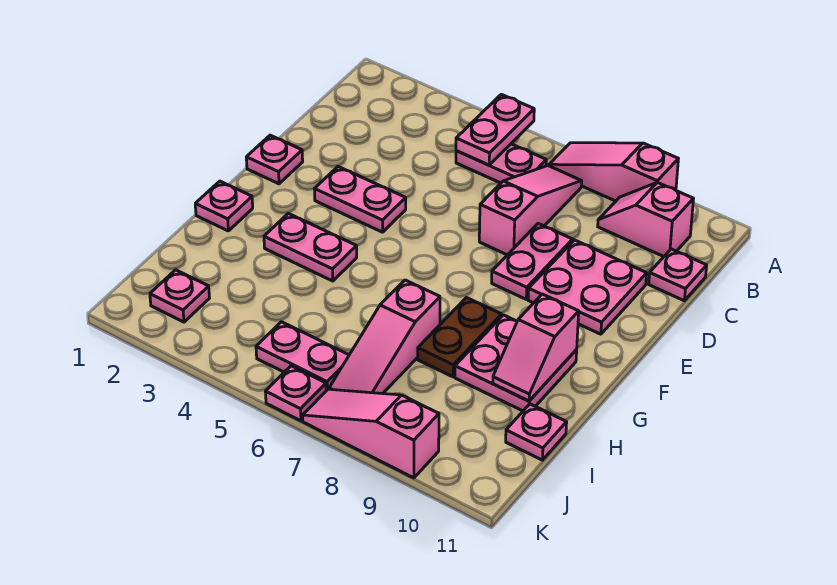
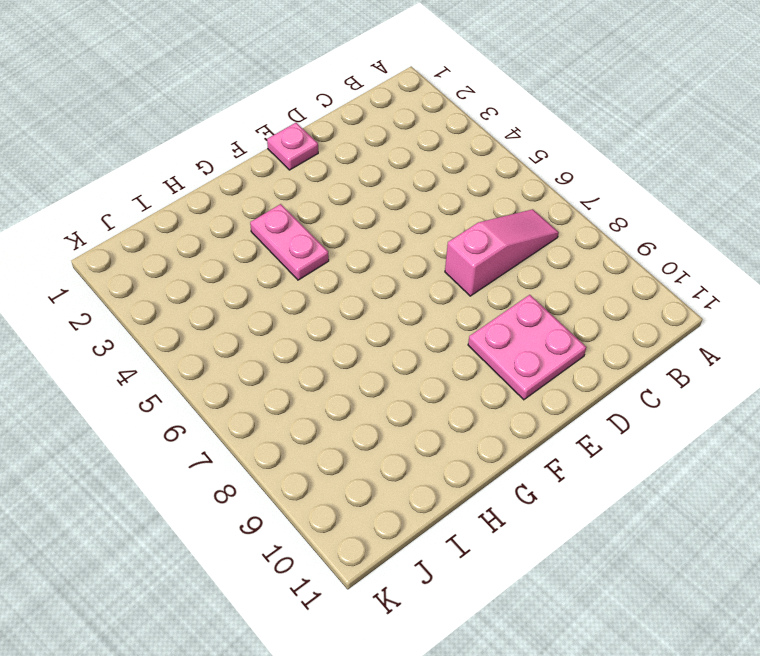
none -> pink 1x3 slope [549,143,678,201]
none -> pink 1x2 plate [456,144,546,183]
none -> pink 1x2 slope [598,182,693,257]

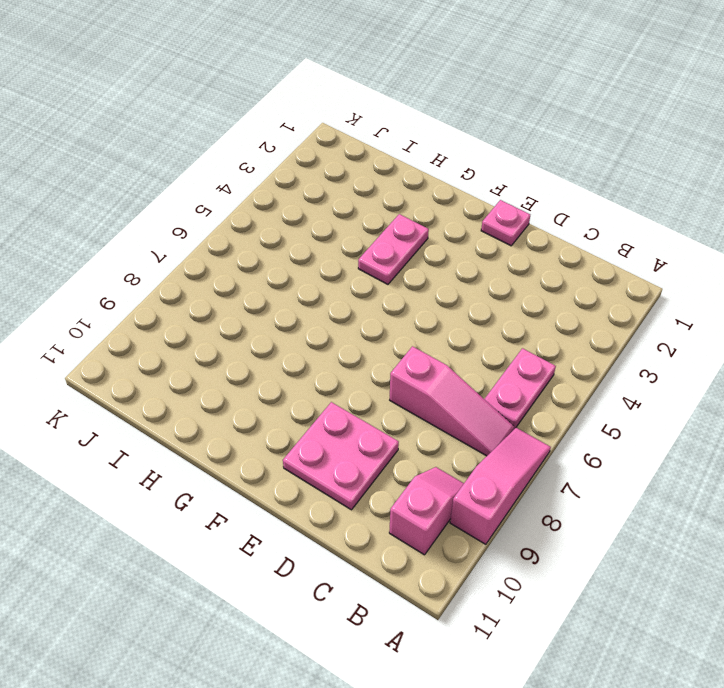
none -> pink 1x1 plate [649,249,707,301]
none -> pink 1x2 plate [492,224,573,299]
none -> pink 1x2 plate [314,167,406,232]

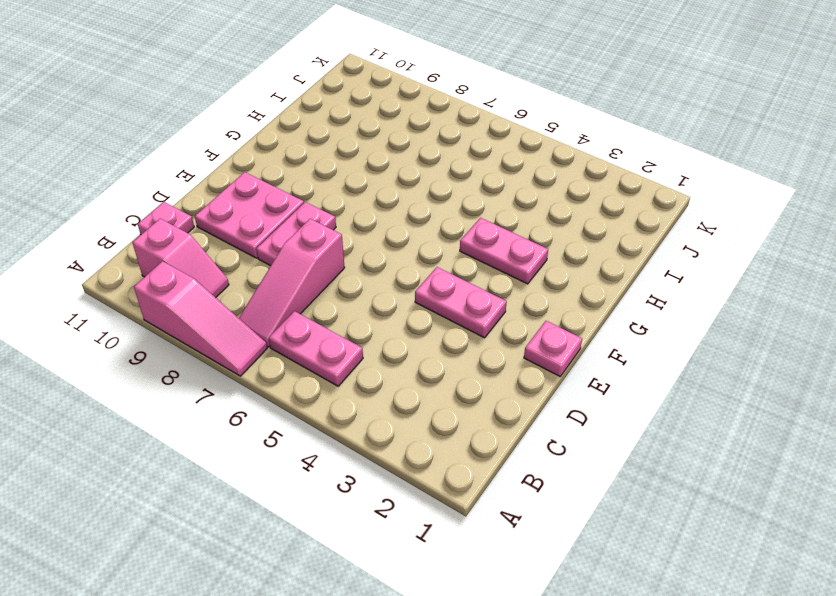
none -> pink 1x1 plate [195,181,253,231]
none -> brown 1x2 plate [418,298,502,377]
none -> pink 2x2 plate [455,315,577,411]

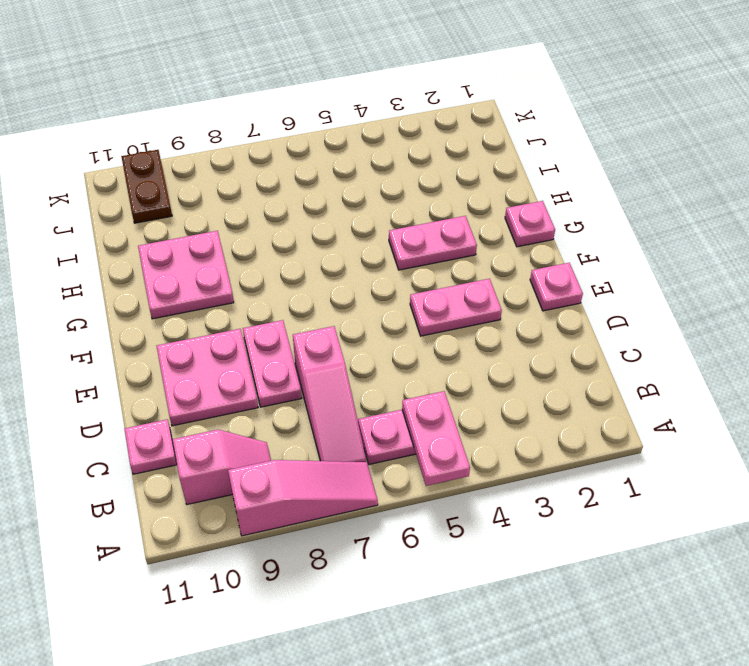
brown 1x2 plate [121,150,172,223] -> brown 1x2 plate moved to [418,298,502,377]
none -> pink 1x3 slope [329,280,440,394]
none -> pink 1x1 plate [506,404,567,460]
none -> pink 1x1 plate [150,270,209,322]

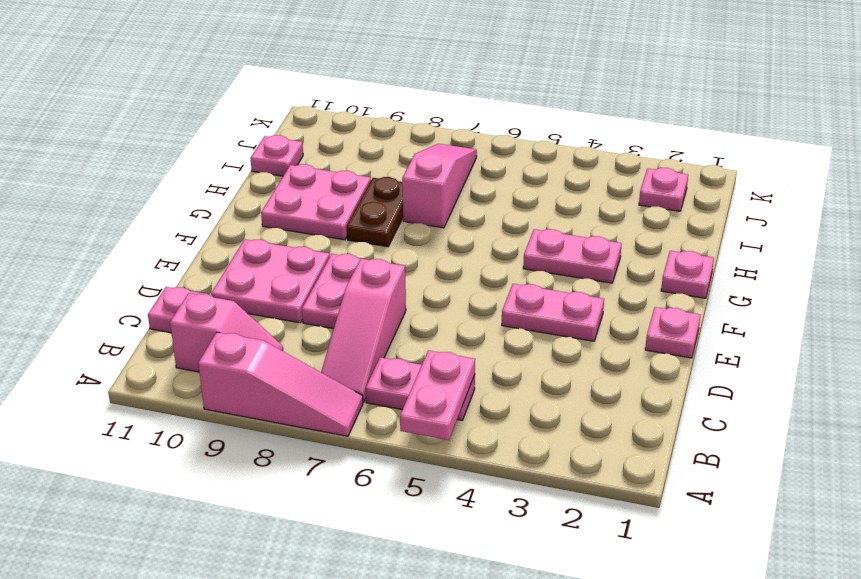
none -> pink 1x2 plate [256,322,349,391]
none -> pink 1x1 plate [265,366,326,421]
none -> pink 1x3 slope [303,389,439,478]

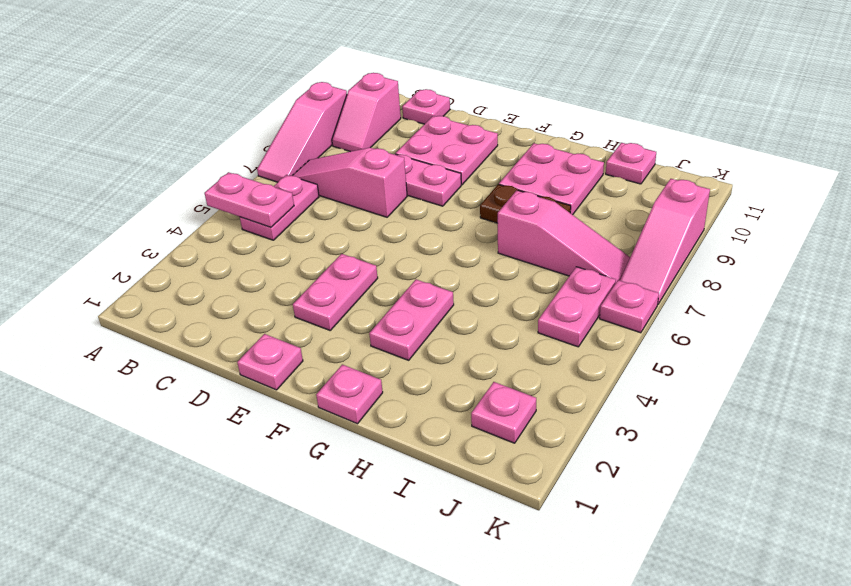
none -> pink 1x2 slope [493,294,579,401]

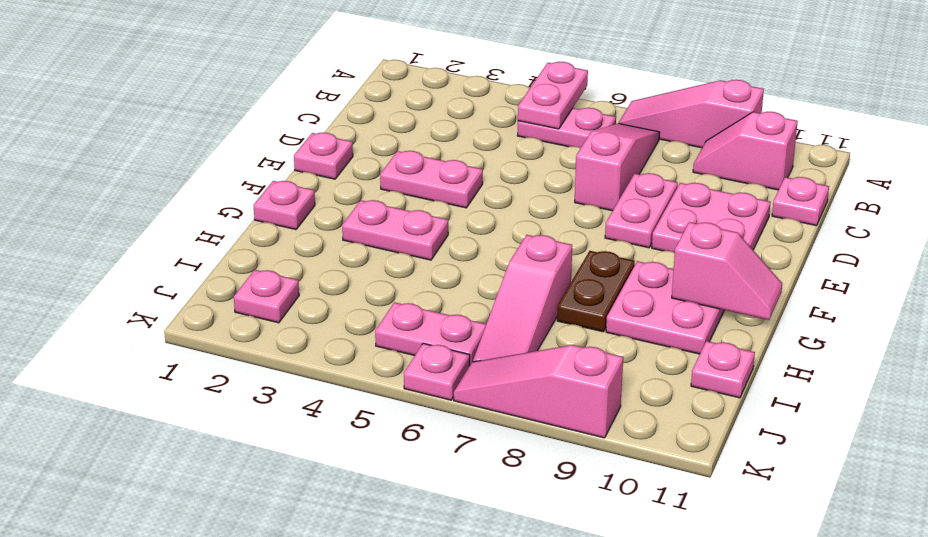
pink 1x2 slope [672,222,782,320] -> pink 1x2 slope turned to [493,294,579,401]

